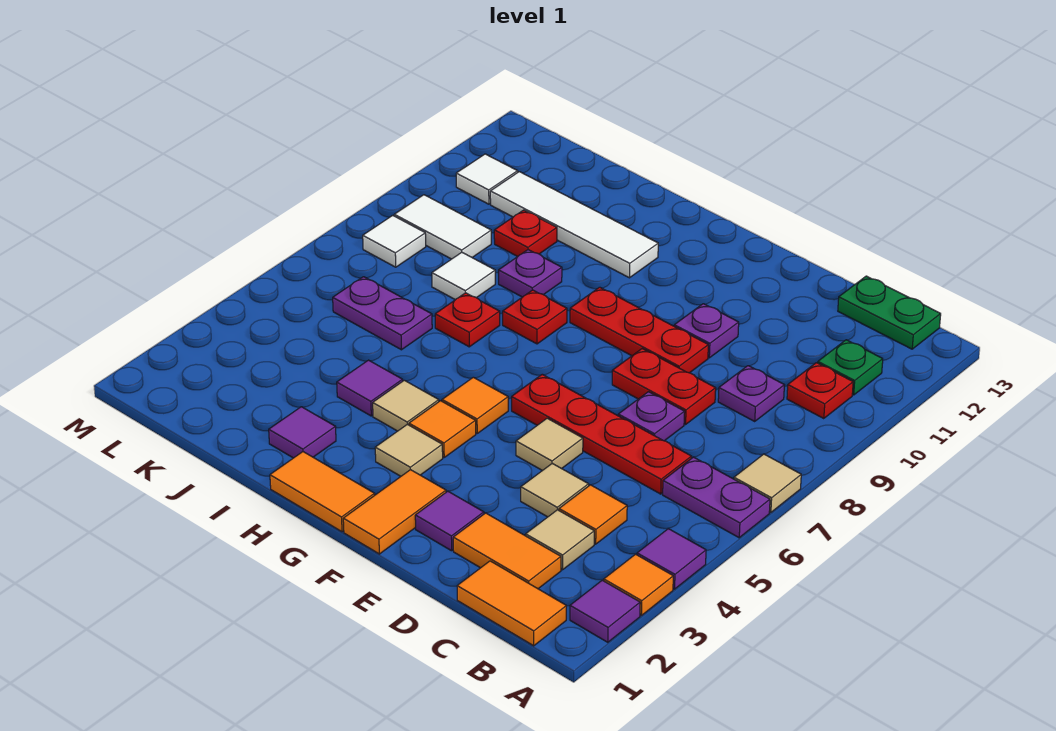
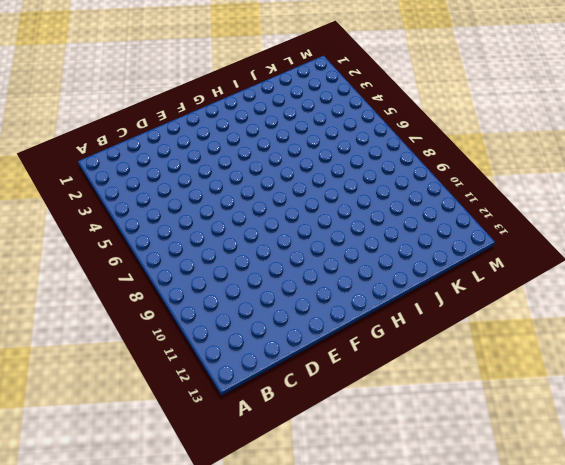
none -> purple 1x1 tile [570,580,640,642]
none -> orange 1x1 tile [604,554,673,615]
none -> purple 1x1 tile [637,529,706,589]
none -> purple 1x2 plate [663,457,770,538]

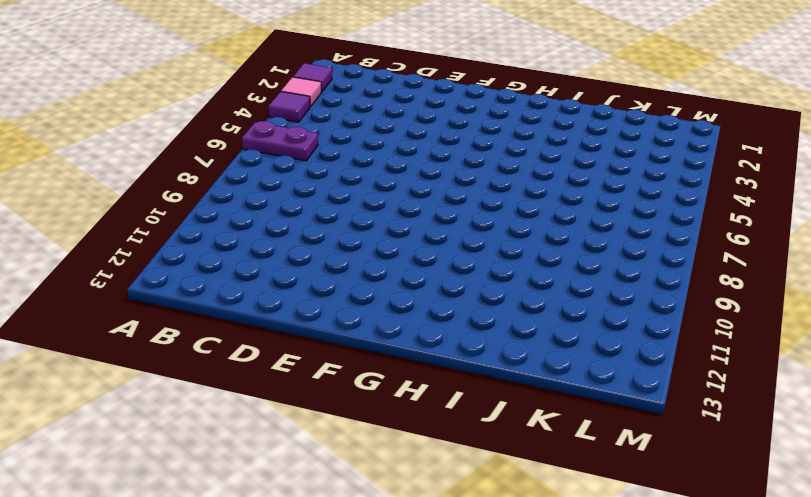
pink 1x1 tile [281,77,321,107] -> orange 1x1 tile [604,554,673,615]
none -> tan 1x1 tile [734,454,801,513]
none -> orange 1x2 tile [457,561,566,646]
none -> red 1x1 plate [787,363,853,419]
none -> green 1x1 plate [818,340,883,395]

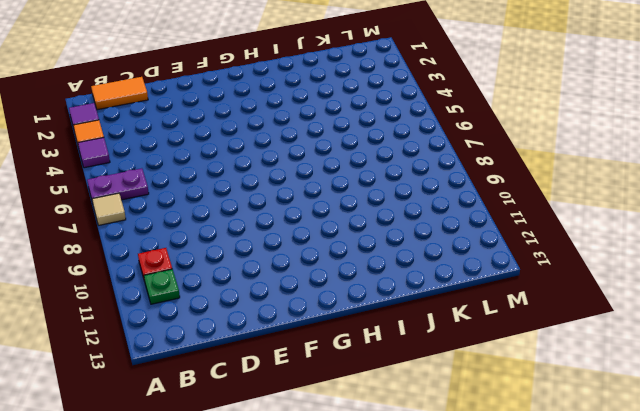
none -> green 1x2 plate [838,276,941,349]
none -> orange 1x2 tile [453,513,561,589]
none -> tan 1x1 tile [526,510,594,570]
none -> orange 1x1 tile [559,485,627,544]

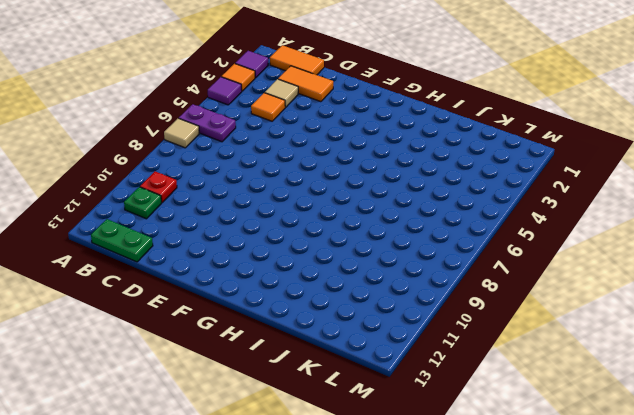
none -> red 1x4 plate [512,374,692,494]
none -> purple 1x1 plate [718,366,784,421]
none -> tan 1x1 tile [521,463,589,517]
none -> purple 1x1 plate [618,392,685,441]

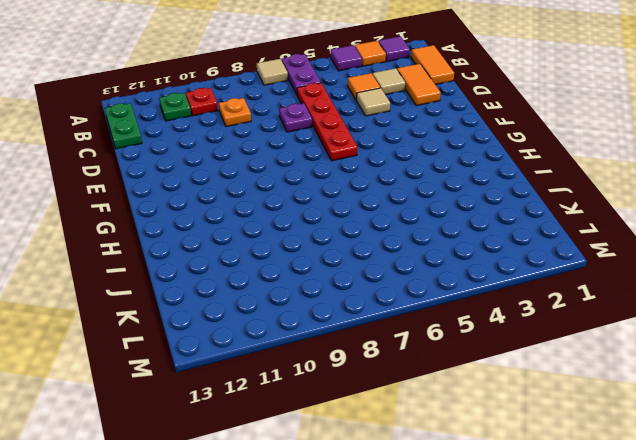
orange 1x1 plate [219,98,251,127] -> purple 1x1 plate [718,366,784,421]
none -> red 1x2 plate [612,349,716,425]
none -> purple 1x1 tile [415,491,484,551]
none -> tan 1x1 tile [516,418,583,471]
none -> red 1x3 plate [570,287,708,373]

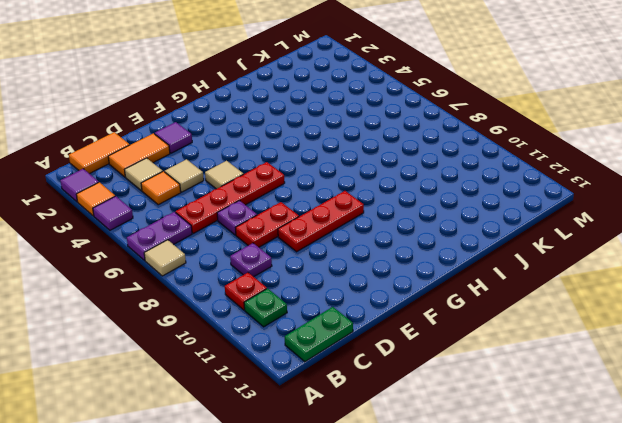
none -> purple 1x1 plate [674,304,739,358]
none -> orange 1x2 tile [343,470,446,554]
none -> orange 1x2 tile [270,452,375,532]
none -> tan 1x1 tile [375,424,443,476]

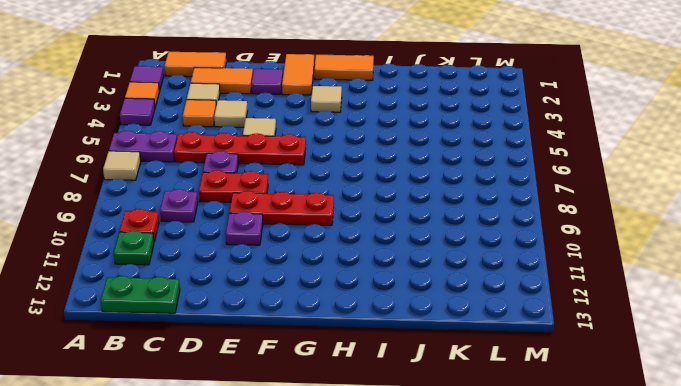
none -> orange 1x1 tile [409,401,476,457]
none -> orange 1x1 tile [442,377,508,433]
none -> tan 1x1 tile [373,380,439,431]
none -> red 1x1 plate [503,290,567,344]

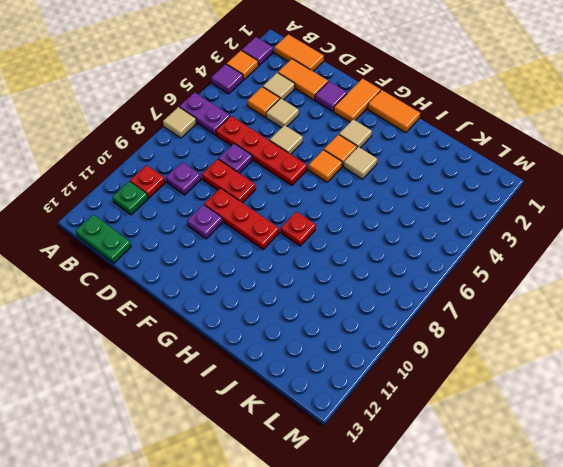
none -> white 1x4 tile [490,172,658,278]
none -> purple 1x1 tile [269,407,336,458]
none -> purple 1x1 tile [337,360,403,416]
none -> red 1x1 plate [435,293,500,347]

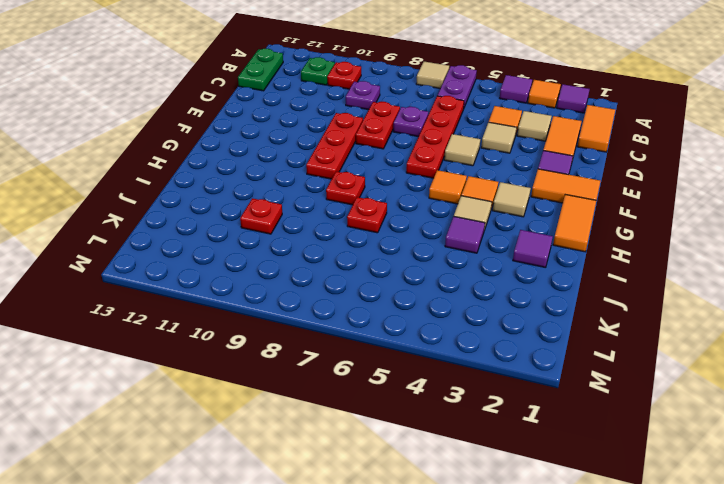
none -> purple 1x1 plate [674,304,739,358]
none -> white 1x4 tile [490,172,658,278]
none -> purple 1x1 plate [499,250,562,297]
none -> purple 1x2 plate [333,277,432,350]

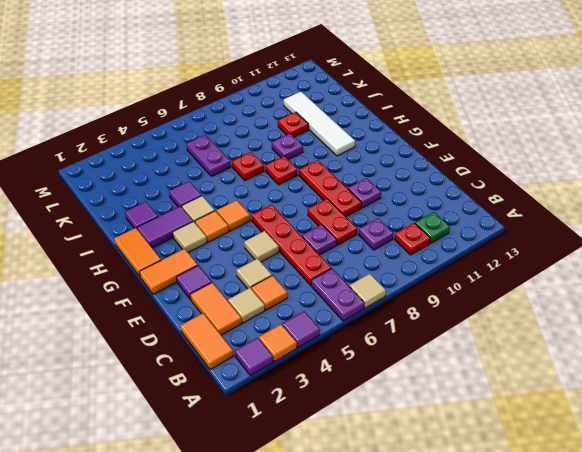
purple 1x2 tile [137,206,193,248] -> none
none -> green 1x2 plate [838,276,941,349]
none -> white 1x1 tile [432,252,495,300]
none -> white 1x2 tile [394,195,491,259]
none -> white 1x1 tile [363,216,426,267]

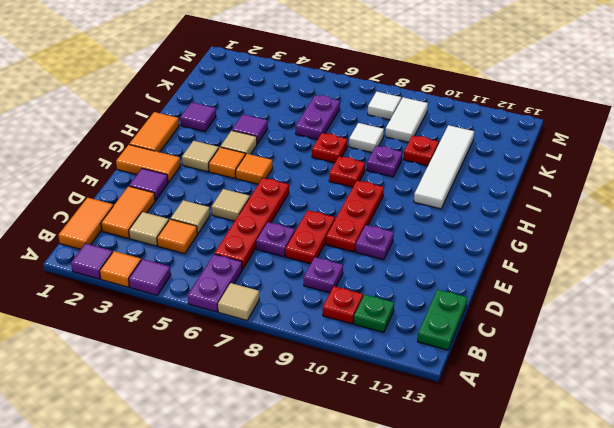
none -> white 1x1 tile [456,154,518,204]

